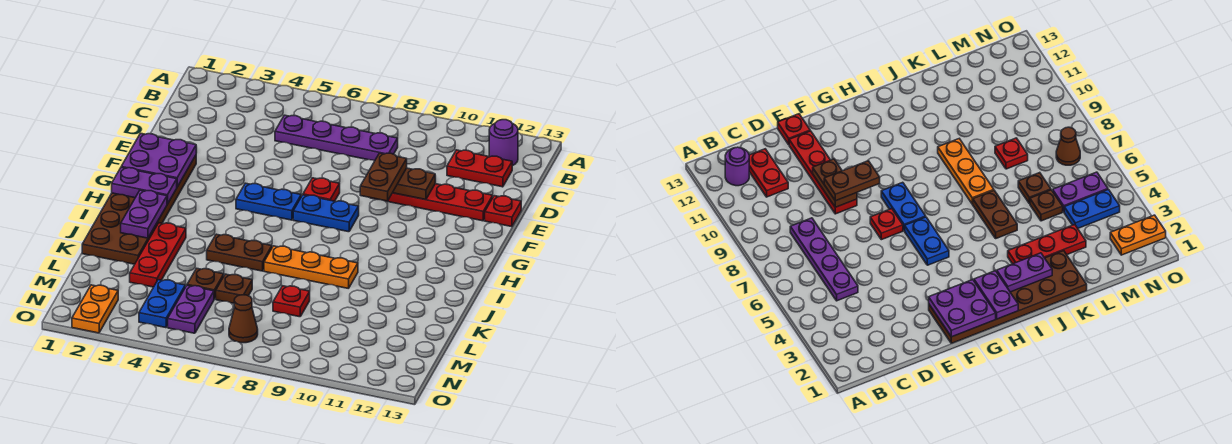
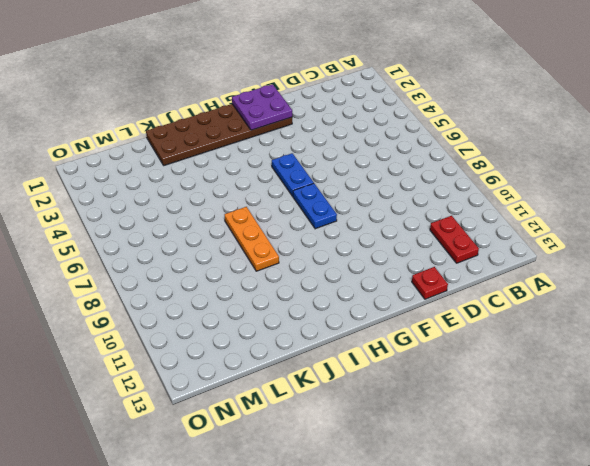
none -> purple 1x1 round brick [489,120,518,166]
none -> purple 1x4 plate [275,115,398,161]
none -> red 1x4 plate [372,184,493,221]

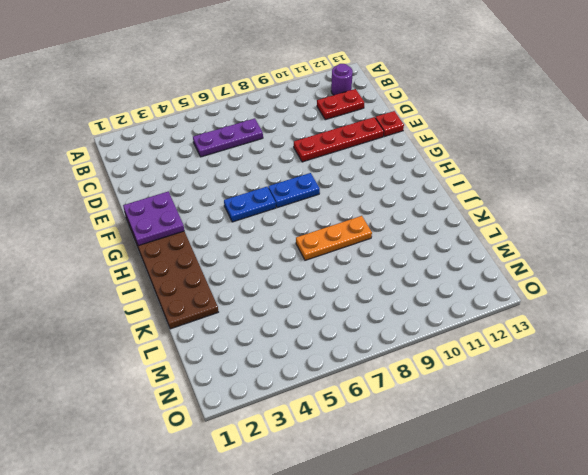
purple 1x3 plate [193,118,263,157] -> purple 1x4 plate [275,115,398,161]
none -> red 1x1 plate [303,178,340,201]
none -> red 1x3 plate [130,223,186,287]
none -> brown 1x2 plate [207,234,272,271]

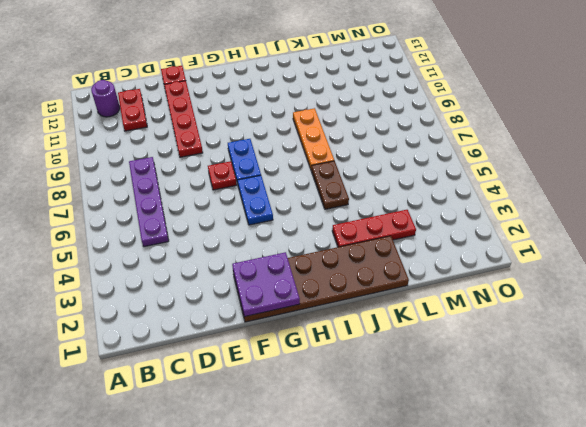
none -> brown 1x1 plate [187,268,224,299]
none -> brown 1x1 plate [216,274,252,303]
none -> red 1x1 plate [273,286,310,317]

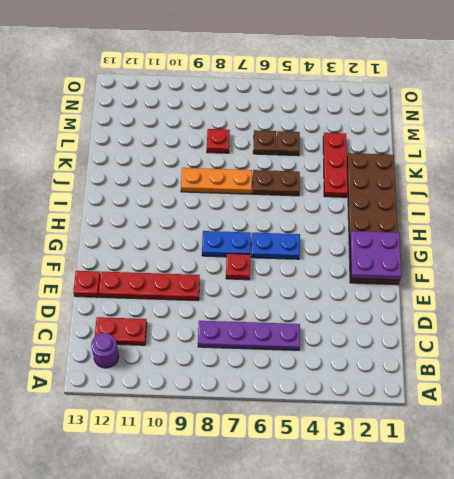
none -> blue 1x2 plate [139,280,185,328]
none -> purple 1x2 plate [168,285,214,333]
none -> orange 1x2 plate [72,285,118,333]

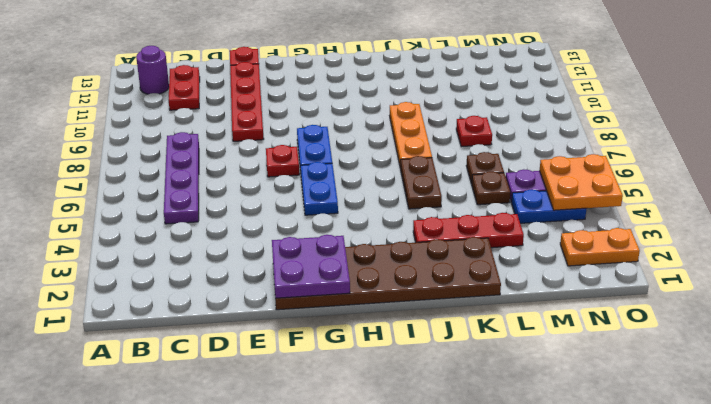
orange 2x2 plate [540,154,623,210] -> none
none -> brown 1x1 cone [229,295,258,343]
none -> brown 1x2 plate [393,168,435,200]
none -> purple 1x2 plate [112,167,177,204]

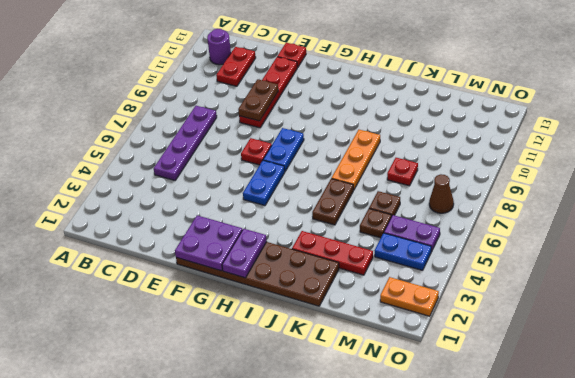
none -> purple 1x2 plate [121,190,167,238]
none -> brown 1x2 plate [360,153,407,201]

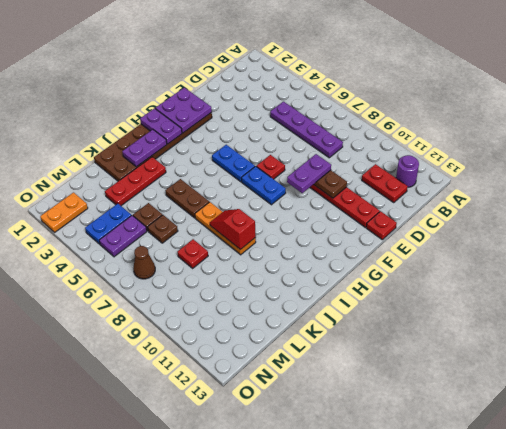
purple 1x2 plate [287,154,331,193] -> brown 1x2 plate [360,153,407,201]
red 1x2 slope [210,209,256,250] -> none

